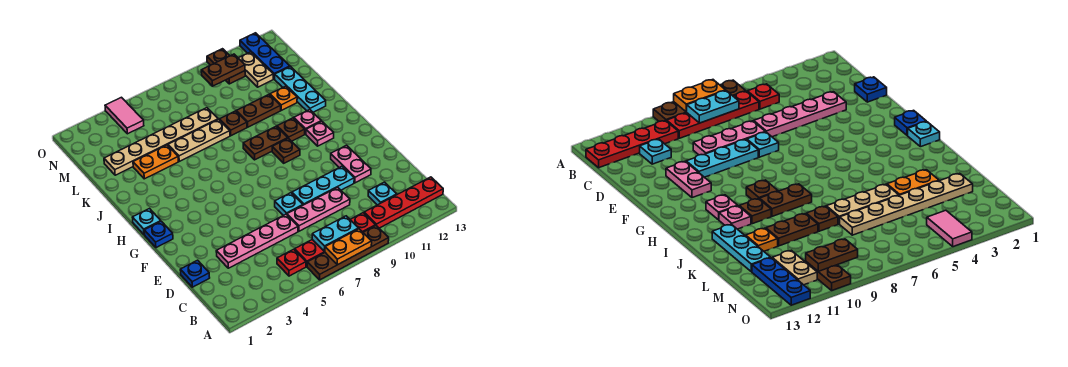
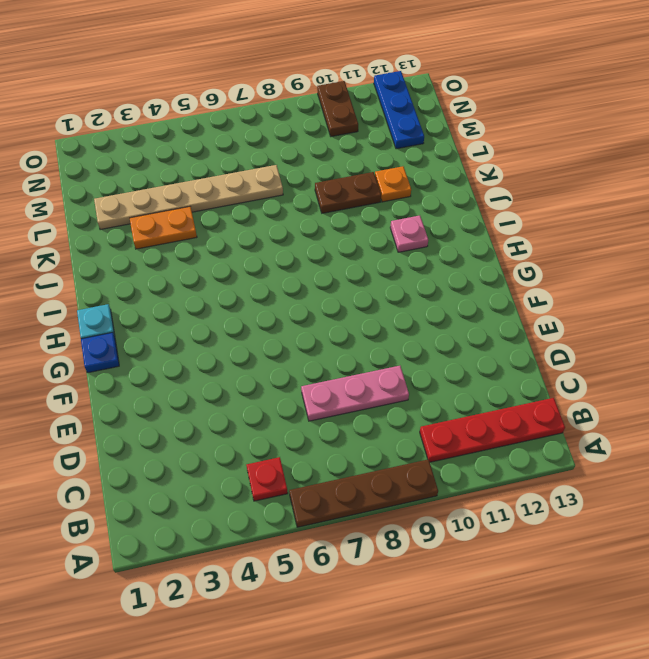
none -> red 1x4 plate [295,213,376,267]
none -> cyan 1x1 plate [368,182,397,205]
none -> blue 1x1 plate [180,260,210,287]
none -> pink 1x4 plate [216,214,298,268]

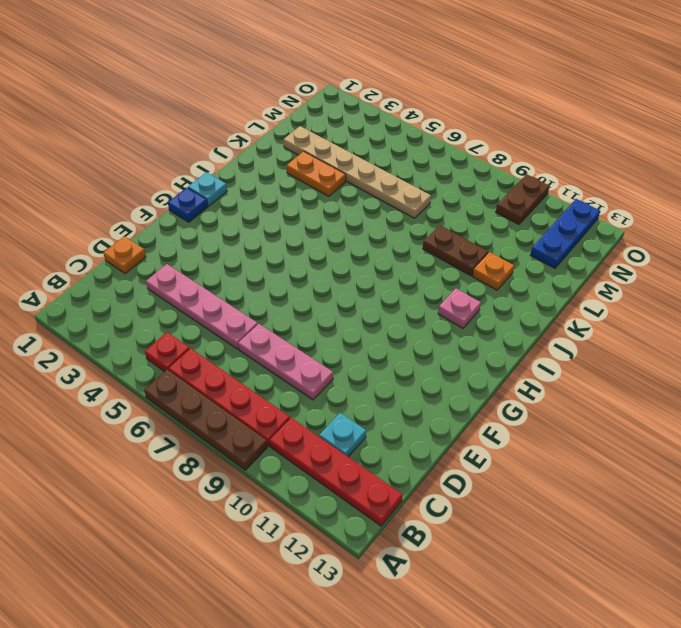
orange 1x1 plate [103,236,146,274] -> blue 1x1 plate [180,260,210,287]
none -> cyan 1x1 plate [275,193,303,216]
none -> cyan 1x3 plate [292,166,354,205]
none -> pink 1x2 plate [331,145,371,183]
none -> brown 1x1 plate [272,138,300,163]

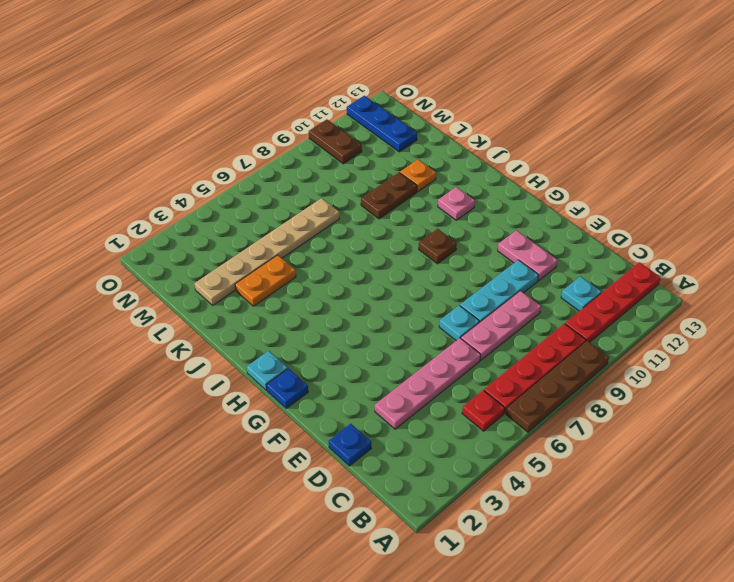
none -> pink 1x1 plate [306,121,334,146]
none -> brown 1x2 plate [243,126,288,160]
none -> brown 1x1 plate [277,118,305,141]
none -> cyan 1x3 plate [275,67,326,112]

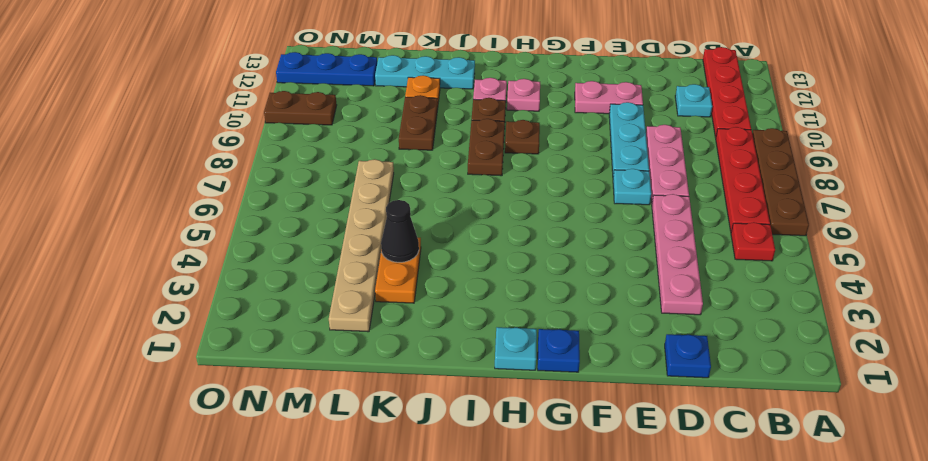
black 1x1 cone [381,200,419,262] -> none
none -> tan 1x3 plate [168,119,230,161]
none -> brown 1x1 plate [219,111,247,136]
none -> tan 1x2 plate [239,52,273,87]
none -> pink 1x2 tile [105,97,144,134]

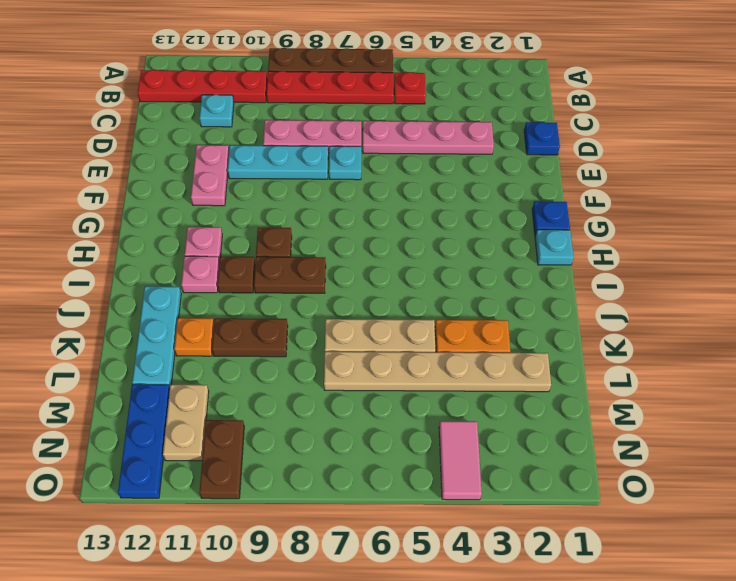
none -> brown 1x1 plate [219,111,247,136]
none -> orange 1x2 plate [325,229,372,265]
none -> cyan 1x2 plate [312,216,359,251]
none -> brown 1x2 plate [201,54,245,86]

